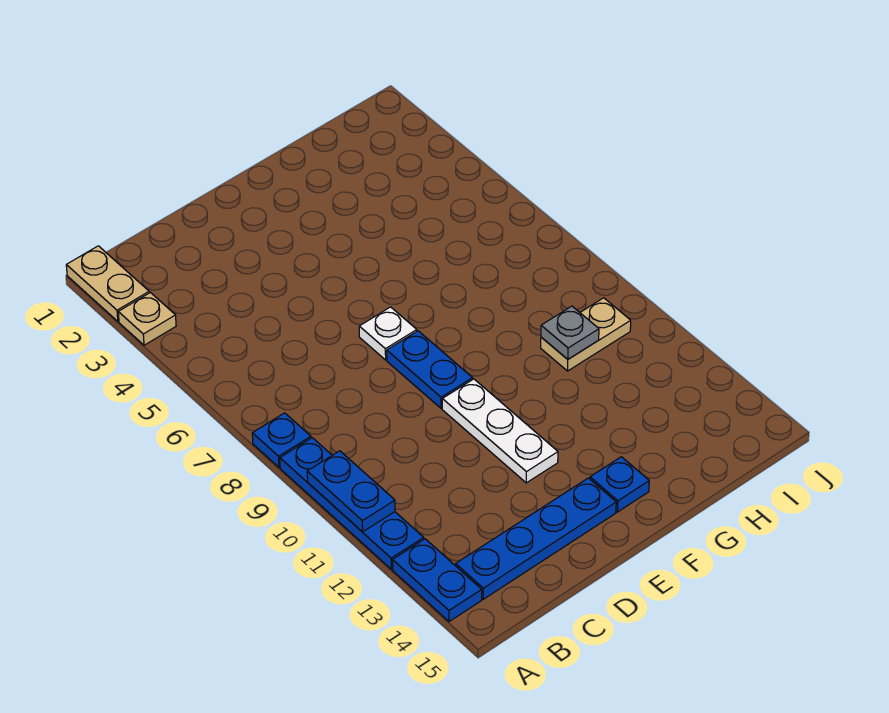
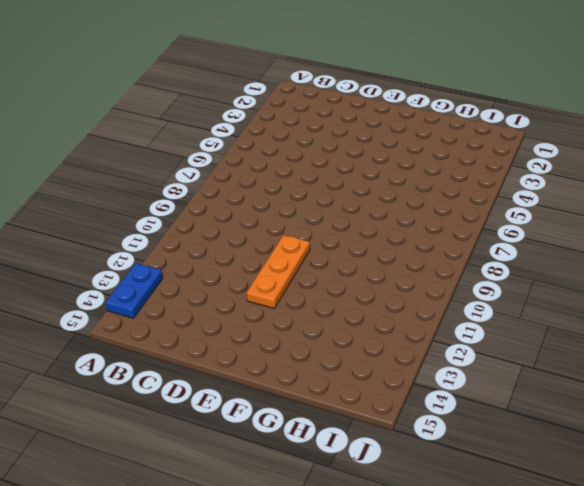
orange 1x3 plate [247,235,310,308] -> white 1x3 plate [442,379,558,483]
none -> tan 1x2 plate [66,246,149,321]
none -> tan 1x1 plate [118,293,176,345]
none -> blue 1x1 plate [252,413,311,467]

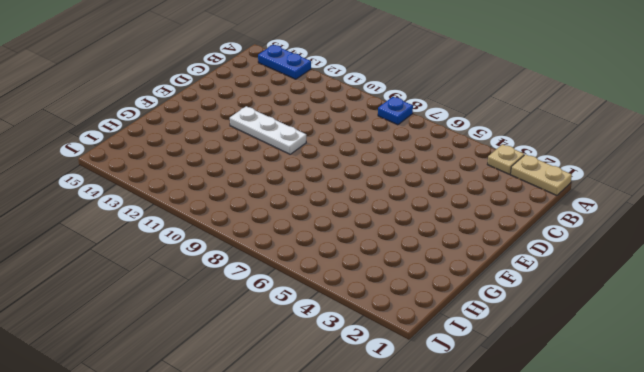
none -> blue 1x4 plate [280,438,424,569]
none -> blue 1x4 plate [456,478,616,599]
none -> white 1x1 plate [359,307,417,360]

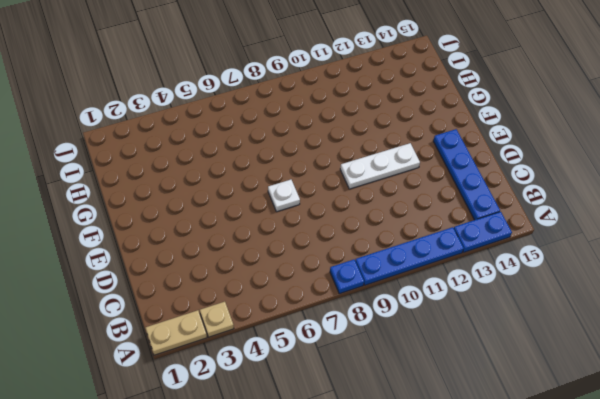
none -> blue 1x2 plate [387,331,473,408]
none -> blue 1x1 plate [590,457,649,512]
none -> tan 1x2 plate [541,298,631,371]

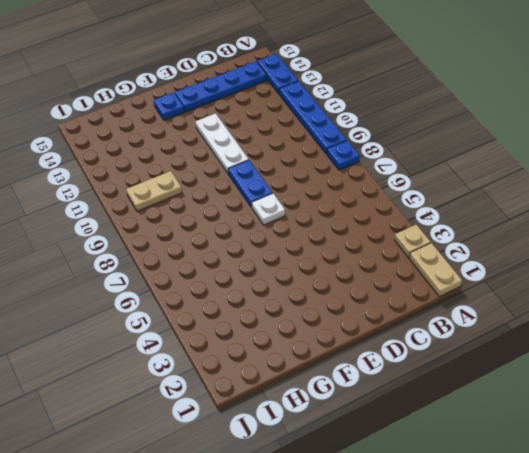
none -> blue 1x2 plate [307,451,395,532]
none -> grey 1x1 plate [541,306,599,359]

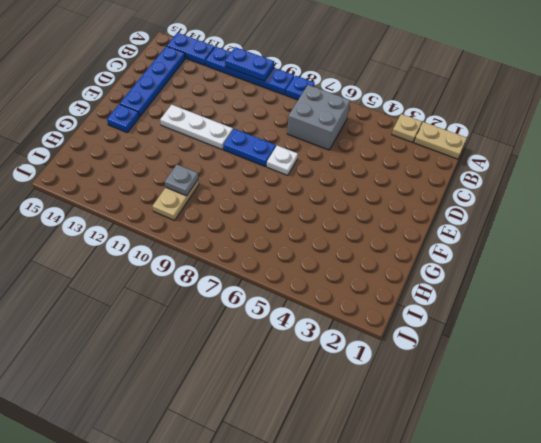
grey 2x2 brick [287,85,350,150] -> none

